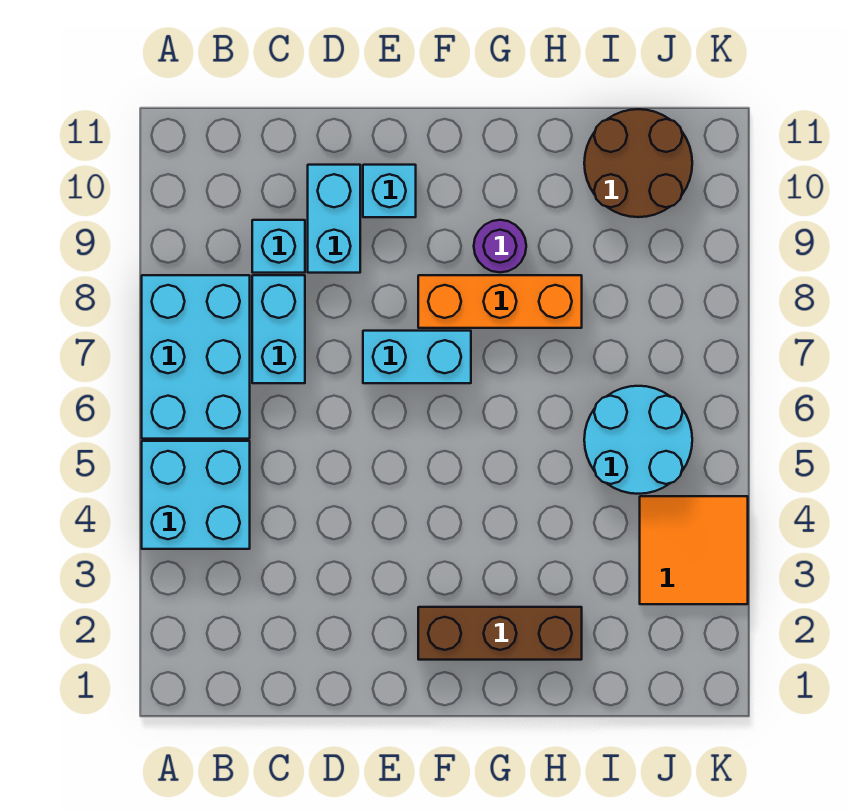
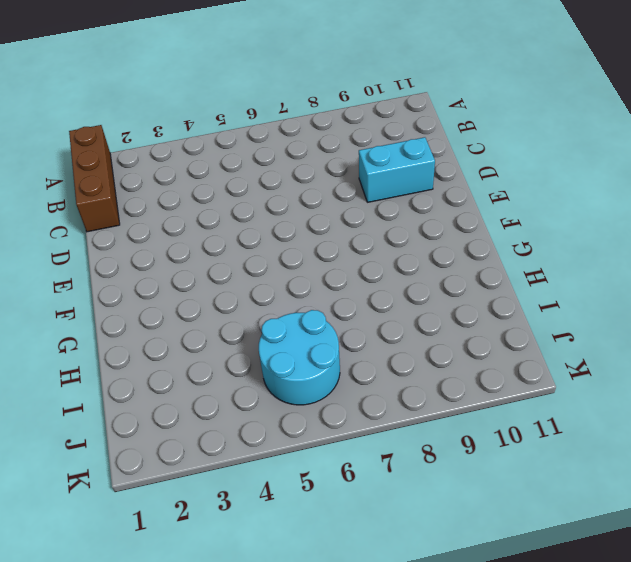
brown 1x3 brick [69,125,120,232] -> brown 1x3 brick moved to [418,607,582,660]
none -> cyan 2x2 brick [142,441,250,549]
none -> cyan 2x3 brick [142,275,250,439]
none -> cyan 1x2 brick [252,275,305,383]

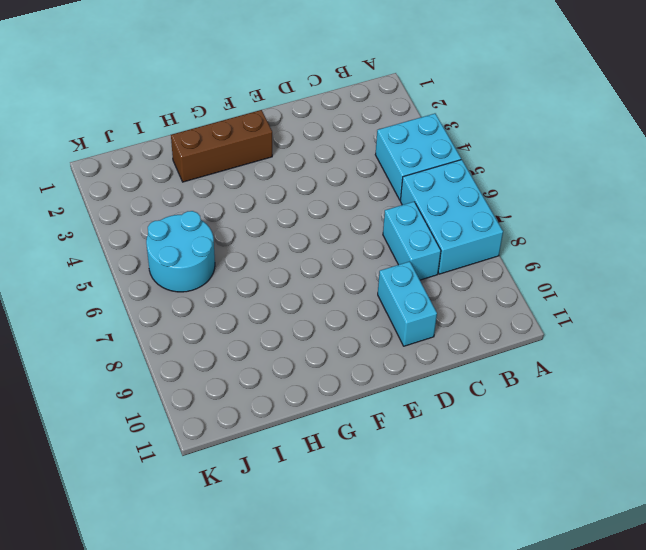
none -> cyan 1x1 brick [252,220,305,273]
none -> cyan 1x2 brick [363,331,471,383]
none -> cyan 1x1 brick [363,165,416,217]

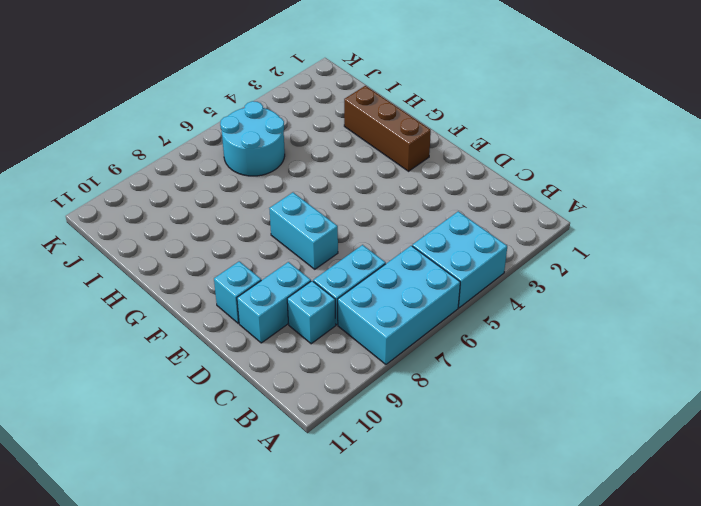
none -> orange 1x3 brick [418,275,582,328]
none -> purple 1x1 round brick [474,220,526,272]
none -> brown 2x2 round brick [584,109,692,217]

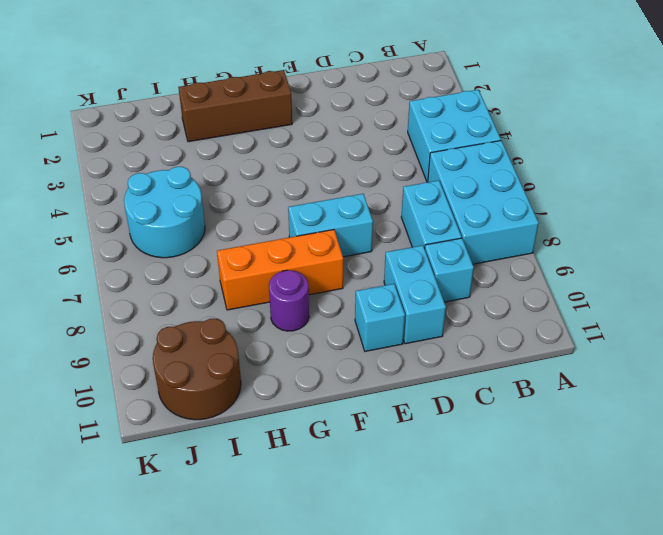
none -> orange 2x2 tile [640,496,748,604]

